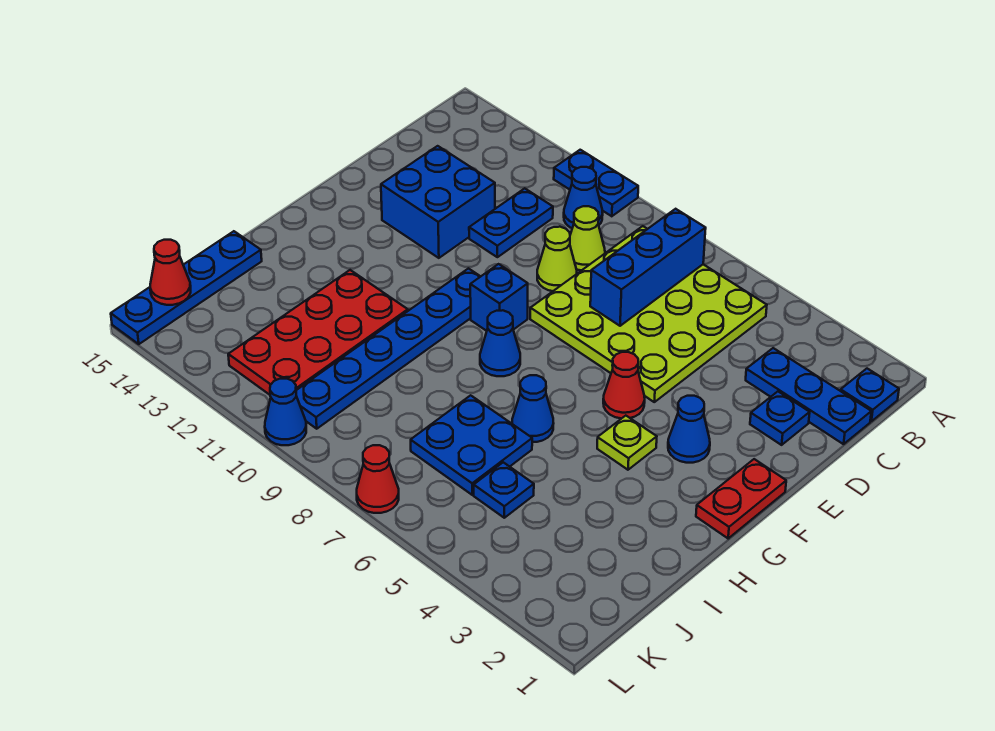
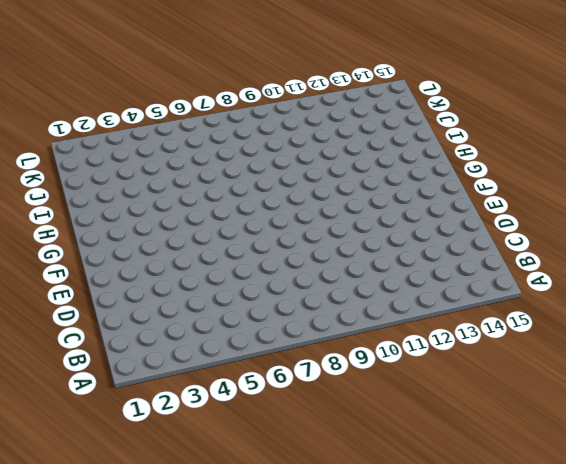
none -> blue 1x2 plate [554,150,638,216]
none -> blue 1x1 plate [841,369,899,421]
none -> lime 4x4 plate [530,226,767,402]

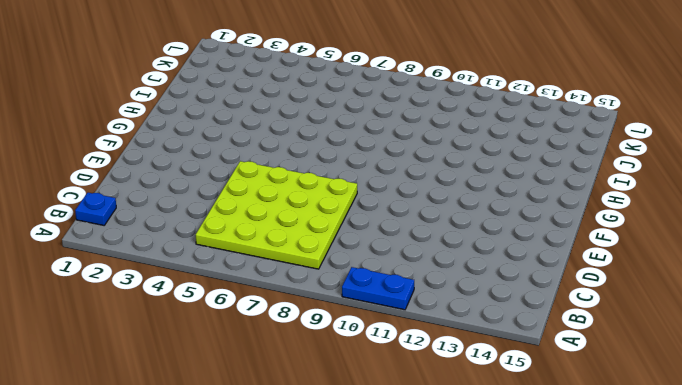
none -> blue 1x1 cone [564,167,603,228]
none -> blue 1x3 plate [746,348,871,444]
none -> lime 1x1 cone [570,206,605,271]

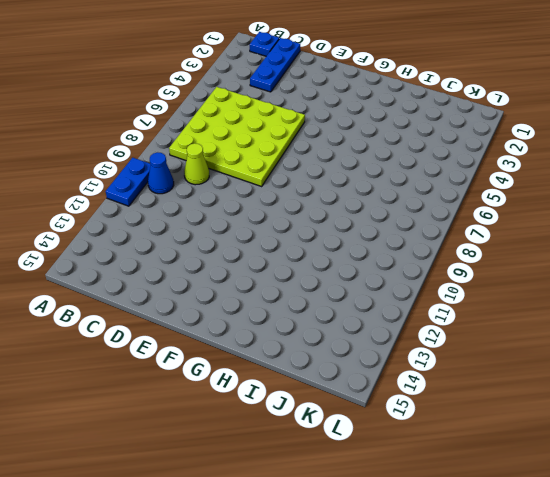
none -> blue 1x2 plate [469,188,553,257]
none -> blue 1x1 plate [750,392,810,445]
none -> lime 1x1 cone [537,227,577,291]

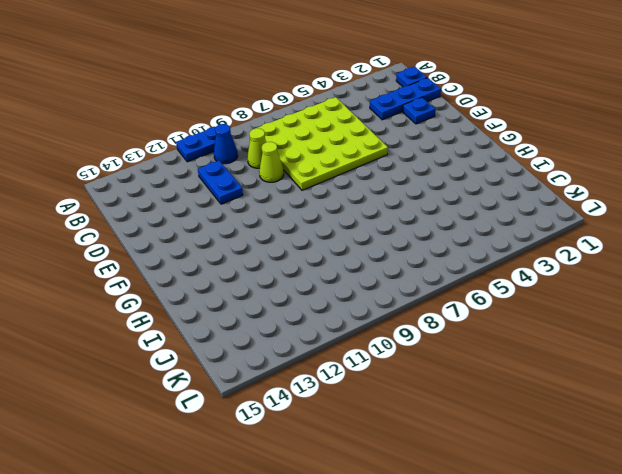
none -> blue 2x2 brick [381,146,495,258]
none -> red 1x2 plate [696,459,786,538]
none -> blue 1x1 cone [668,396,710,463]

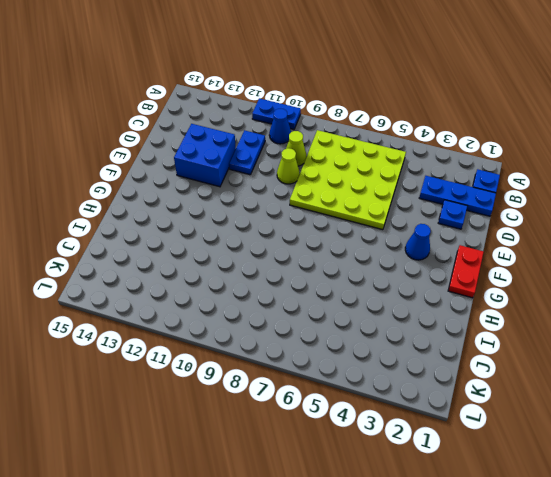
none -> red 1x1 cone [603,352,645,419]
none -> blue 1x1 brick [470,264,528,331]
none -> blue 1x6 plate [296,268,481,429]

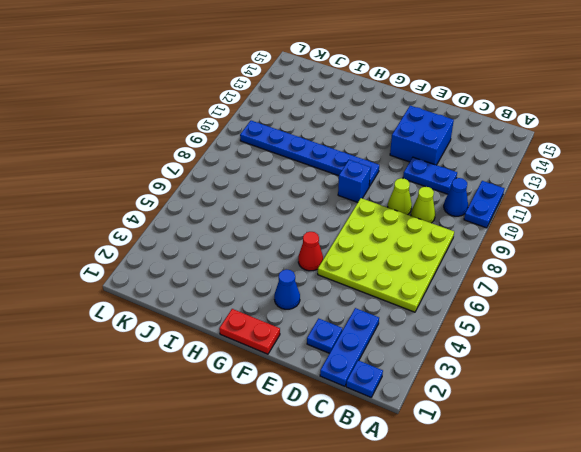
none -> lime 1x1 plate [597,416,657,470]
none -> blue 1x1 cone [480,310,520,376]
none -> blue 1x1 cone [512,375,554,442]

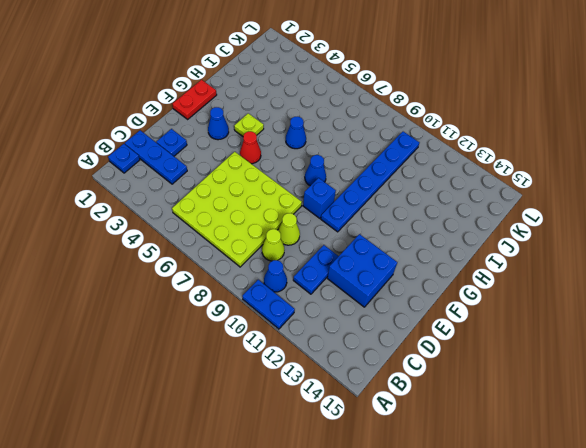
none -> red 2x4 plate [228,270,408,395]
none -> blue 2x2 plate [411,395,532,495]
none -> blue 1x4 plate [111,231,262,344]

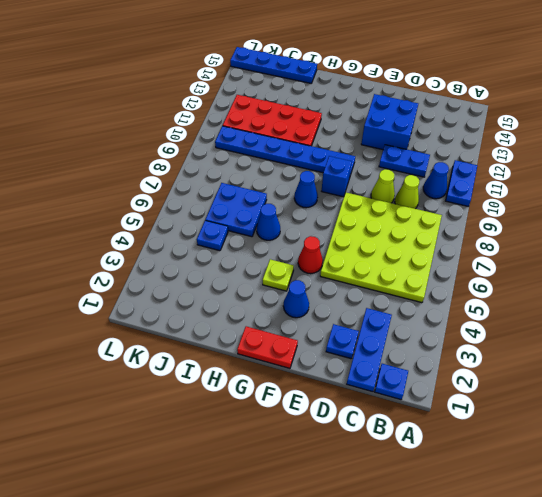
none -> red 1x1 cone [357,445,399,513]
none -> blue 1x1 cone [265,379,306,445]
none -> blue 1x3 brick [590,209,706,326]

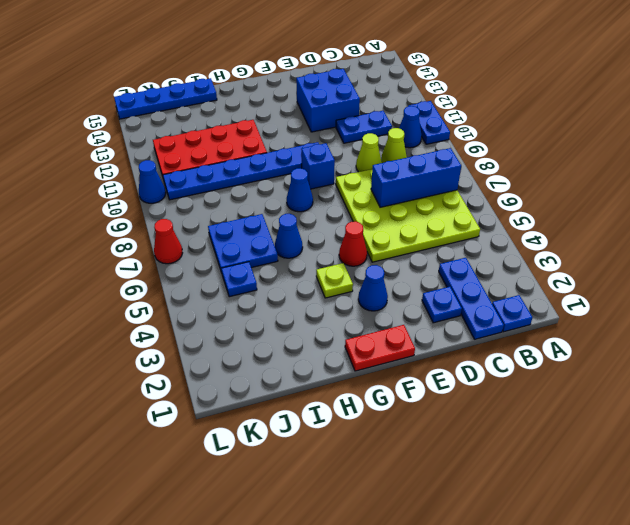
none -> red 1x1 cone [150,240,191,305]

